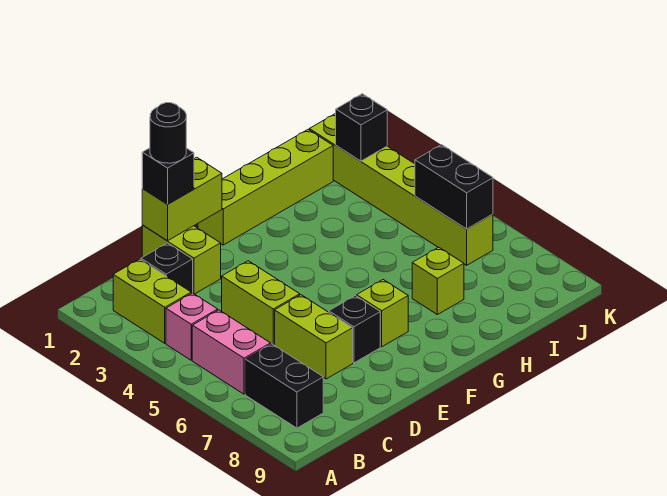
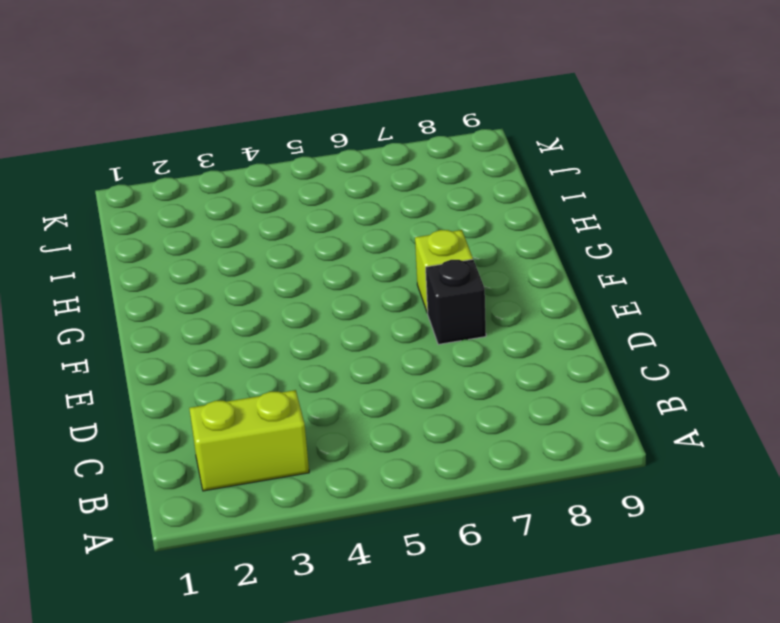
none -> pink 1x1 brick [166,293,218,360]
none -> pink 1x2 brick [192,310,271,394]
none -> black 1x2 brick [245,344,323,428]

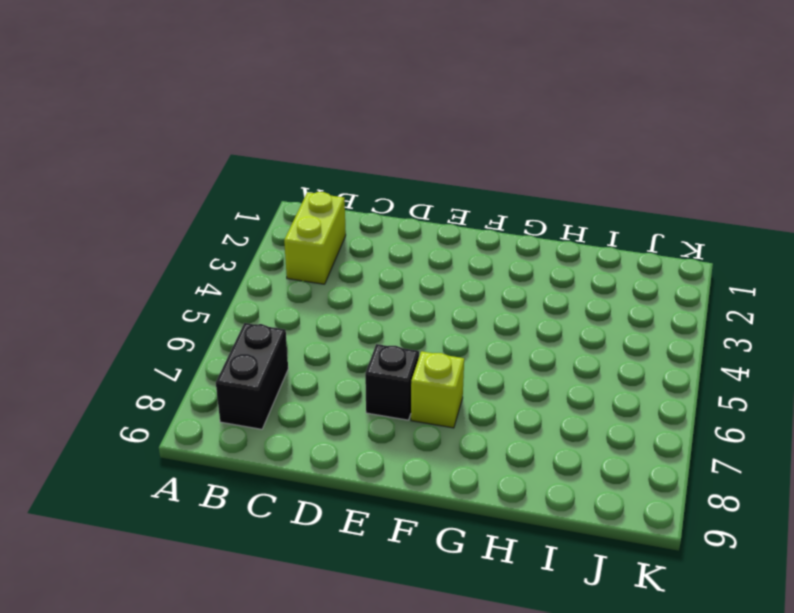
none -> pink 1x1 brick [166,293,218,360]
none -> pink 1x2 brick [192,310,271,394]
none -> black 1x1 brick [141,243,193,293]

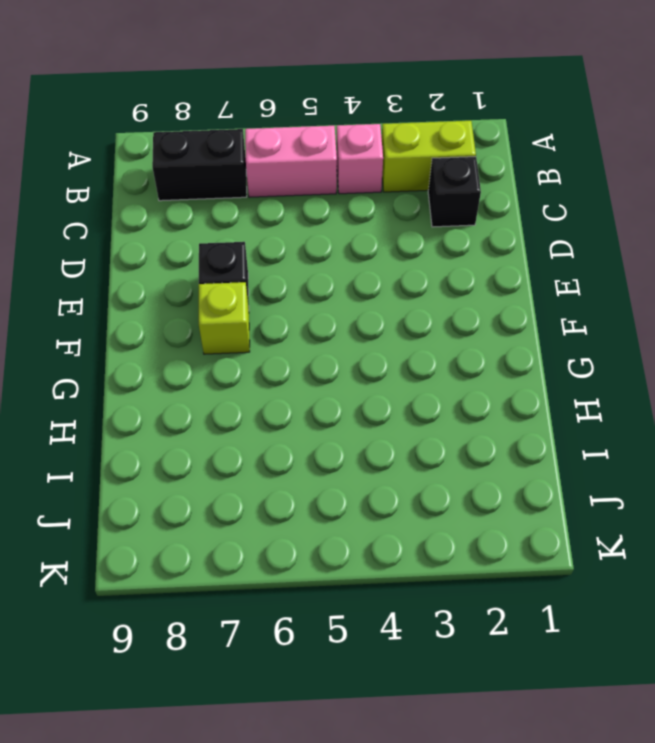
none -> lime 1x2 brick [142,225,221,294]
none -> lime 1x2 brick [222,261,300,345]
none -> lime 1x2 brick [275,295,353,379]

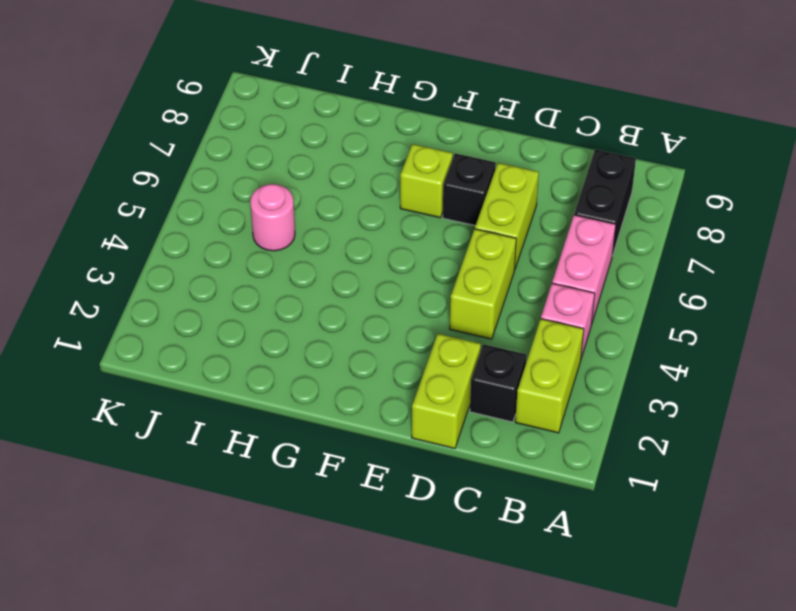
pink 1x1 round brick [250,184,295,251] -> none
none -> lime 1x4 brick [198,130,333,245]
none -> lime 1x1 brick [412,247,464,315]
none -> lime 1x6 brick [309,113,493,265]

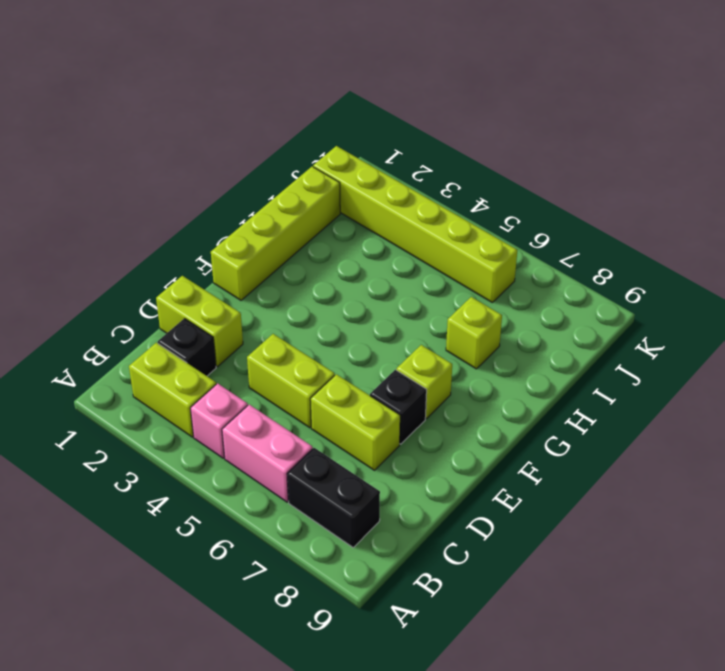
none -> lime 1x2 brick [142,157,222,241]
none -> black 1x1 brick [336,94,387,161]
none -> black 1x2 brick [415,145,493,229]

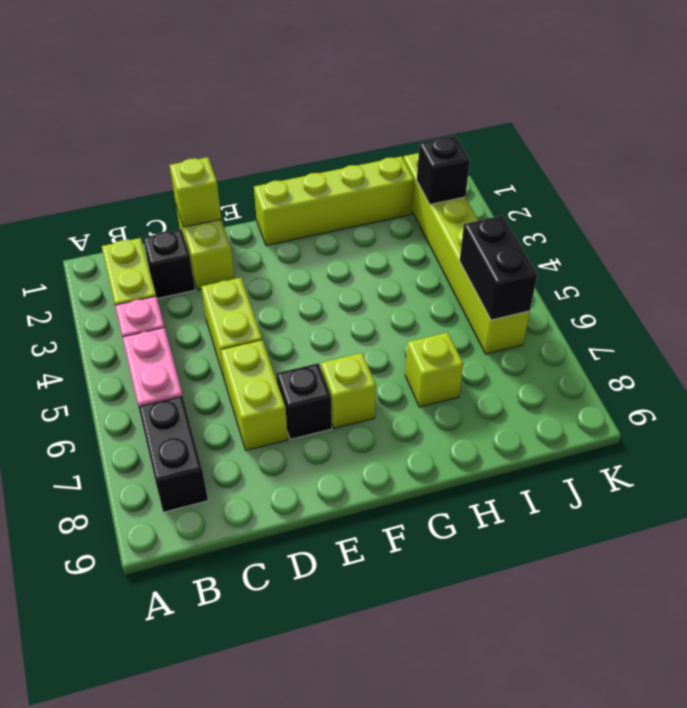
lime 1x1 brick [170,157,221,227] -> lime 1x2 brick [142,157,222,241]
none -> black 1x1 brick [142,148,194,204]
none -> black 1x1 round brick [150,103,186,163]

